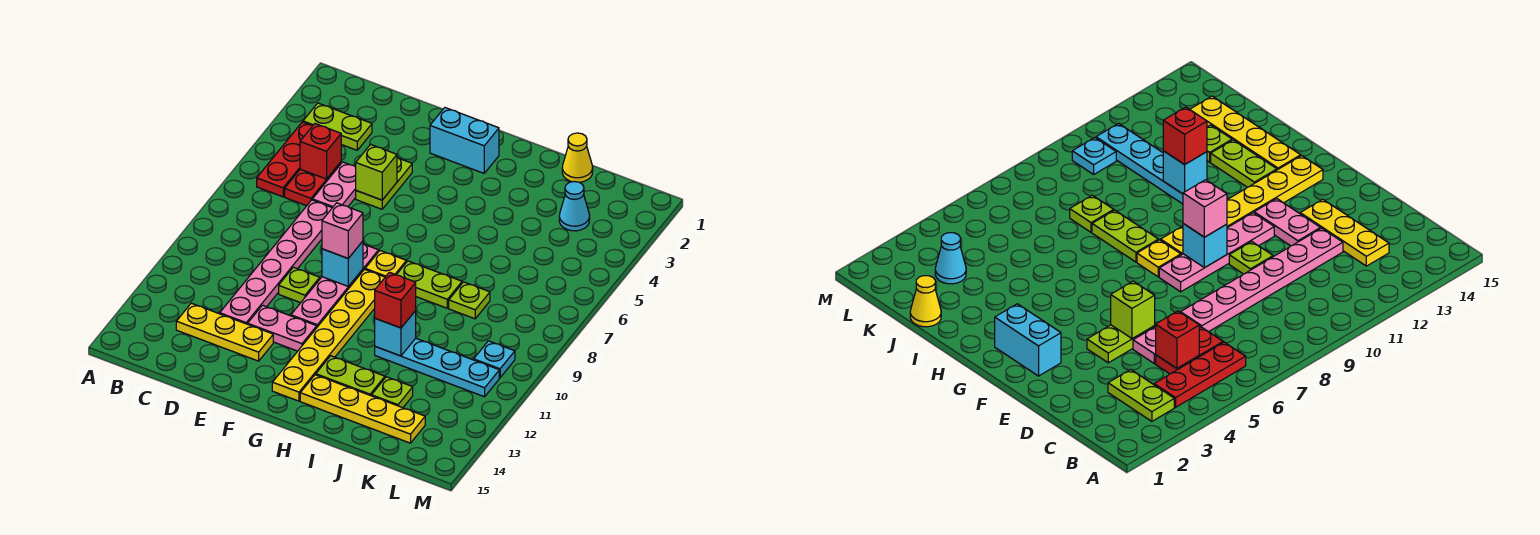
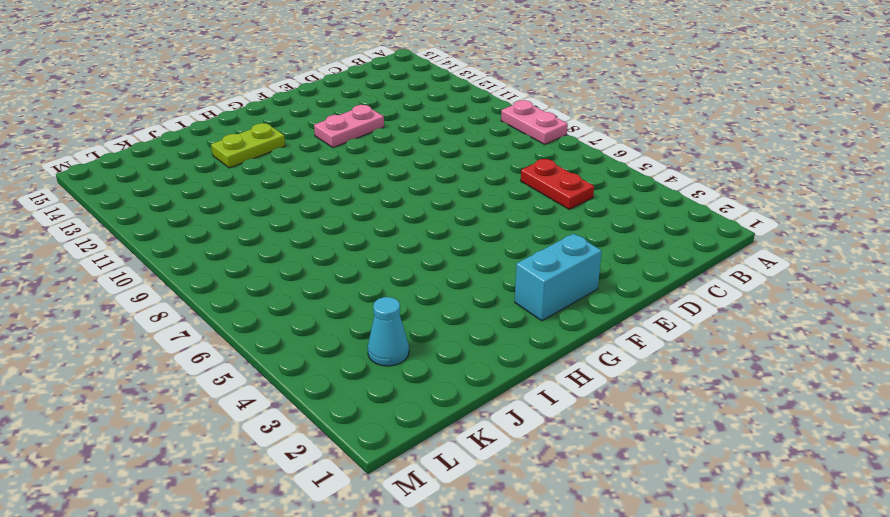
pink 1x2 plate [501,100,568,144] -> pink 1x2 plate moved to [312,162,356,208]
none -> lime 1x2 plate [303,103,372,150]
none -> red 1x3 plate [257,122,313,197]
none -> yellow 1x3 plate [176,303,273,361]

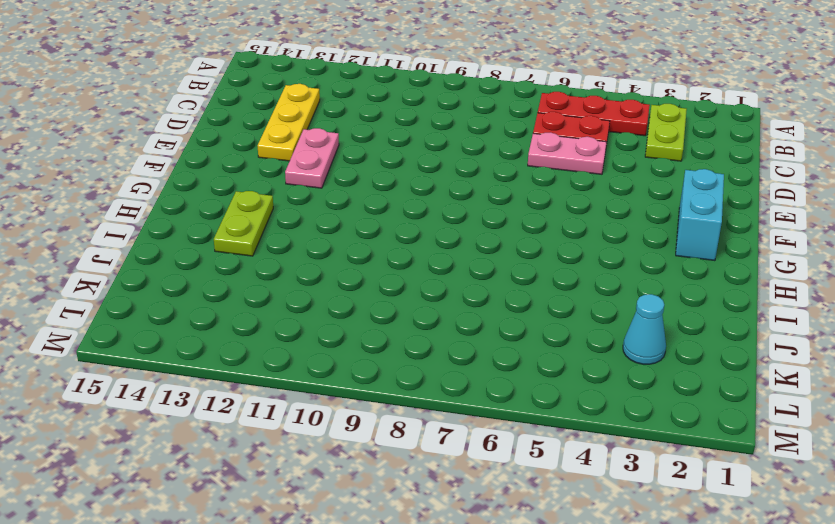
none -> pink 1x6 plate [220,200,332,324]
none -> lime 1x2 plate [356,157,412,209]
none -> lime 1x1 plate [279,267,320,303]

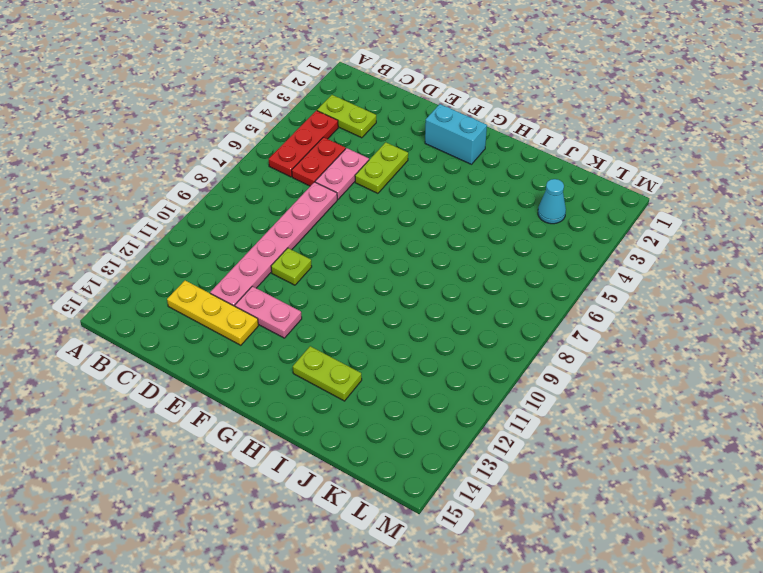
none -> pink 1x4 plate [291,244,379,327]
none -> yellow 1x1 plate [365,251,406,277]
none -> yellow 1x6 plate [272,269,385,401]

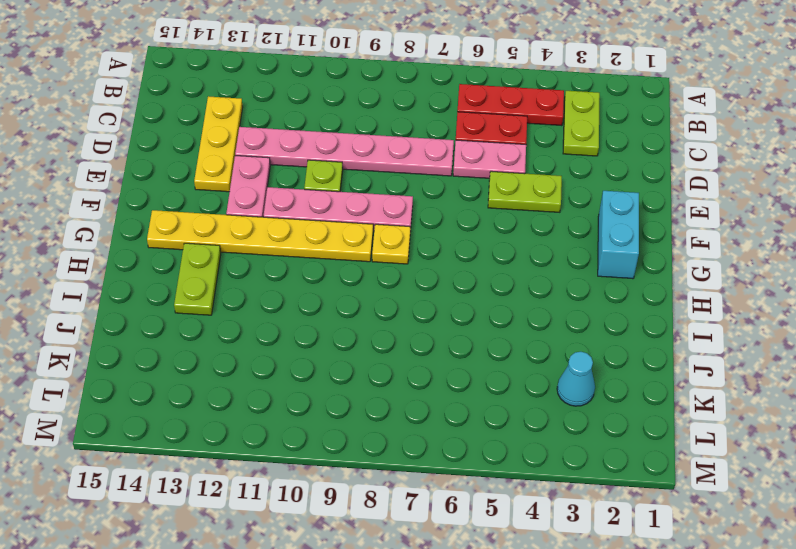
none -> lime 1x2 plate [397,261,462,308]
none -> yellow 1x4 plate [300,375,425,443]
none -> cyan 1x4 plate [375,338,499,397]

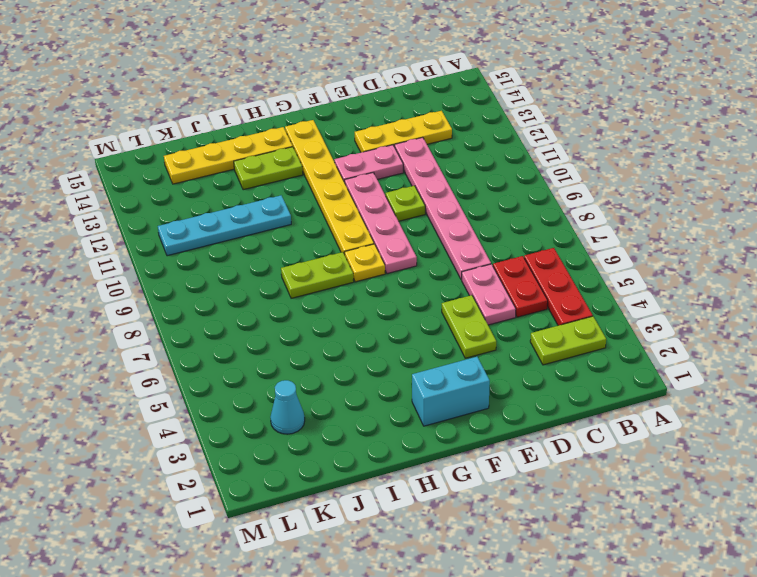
none -> yellow 1x1 cone [562,133,593,182]
none -> lime 1x1 plate [449,282,490,319]
none -> lime 1x1 plate [372,377,413,408]

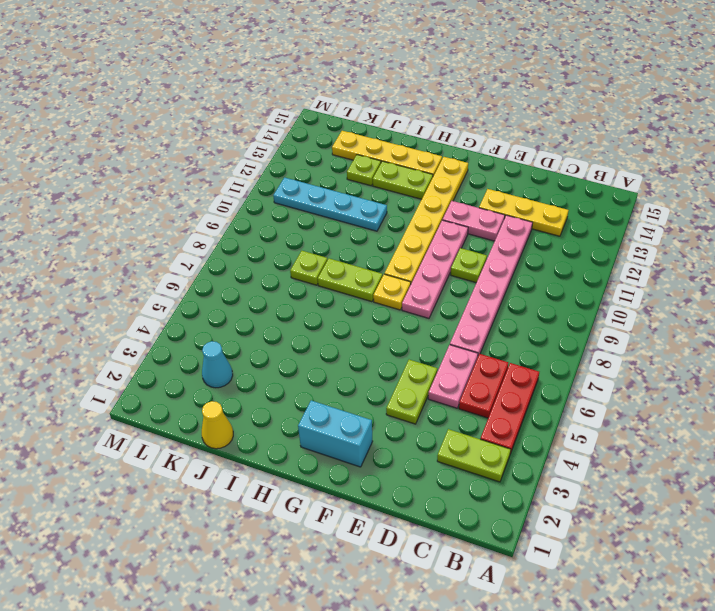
none -> cyan 1x1 plate [474,341,515,378]
none -> red 1x1 brick [300,124,341,179]
none -> lime 1x1 brick [356,144,397,200]

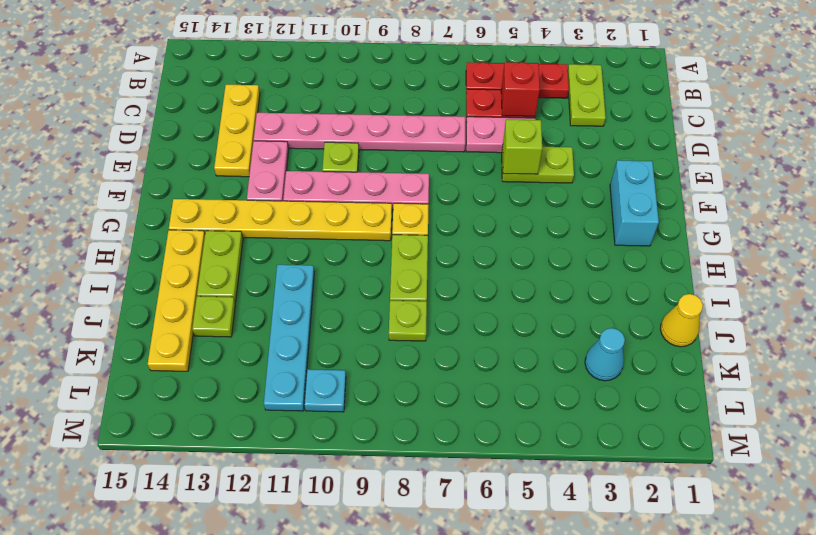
none -> cyan 1x1 brick [322,241,363,286]
none -> cyan 1x1 brick [375,311,416,356]
none -> pink 1x1 brick [322,203,363,258]

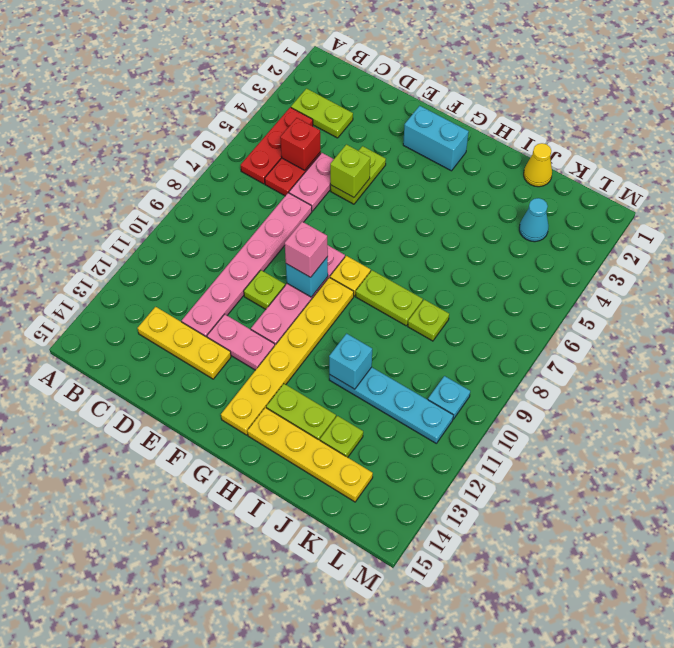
none -> red 1x1 brick [375,272,416,328]

